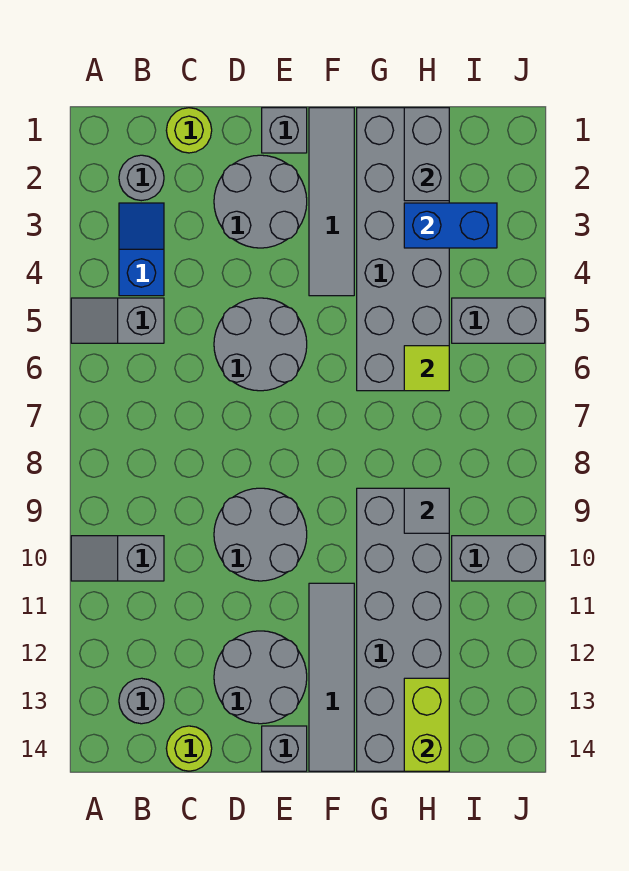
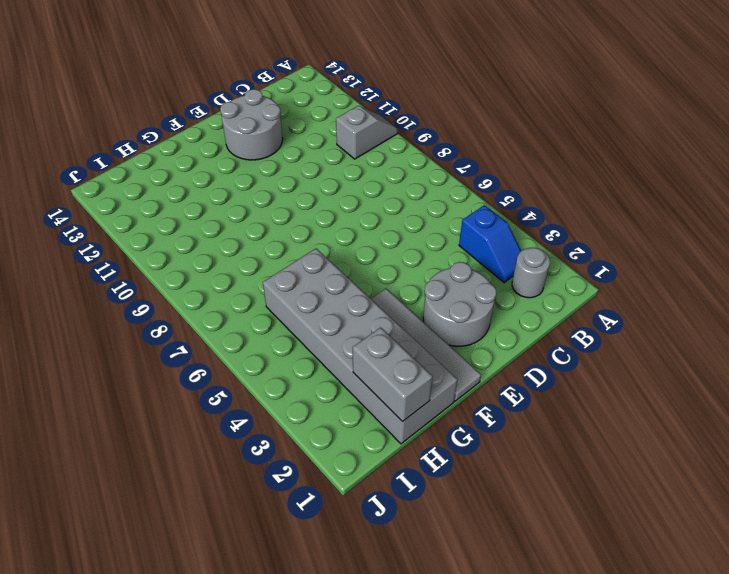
none -> grey 1x2 slope [71,298,164,343]
none -> grey 1x1 round brick [119,678,164,724]
none -> lime 1x1 round brick [166,108,212,153]

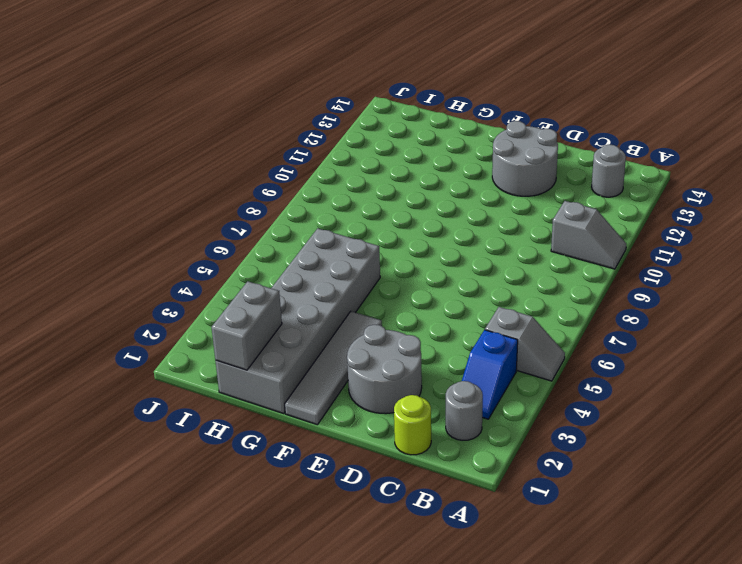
none -> lime 1x1 round brick [166,726,212,771]
none -> grey 2x2 round brick [214,298,307,391]
none -> grey 2x2 round brick [214,488,307,581]

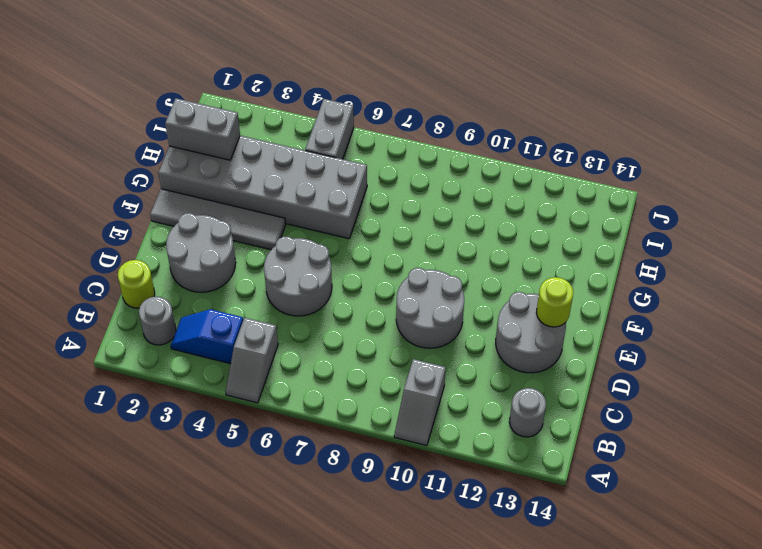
lime 1x1 round brick [537,277,573,327] -> lime 1x1 round brick moved to [166,726,212,771]
none -> grey 1x1 brick [262,108,307,153]
none -> grey 1x1 brick [262,726,307,771]
none -> grey 1x4 tile [309,583,354,771]

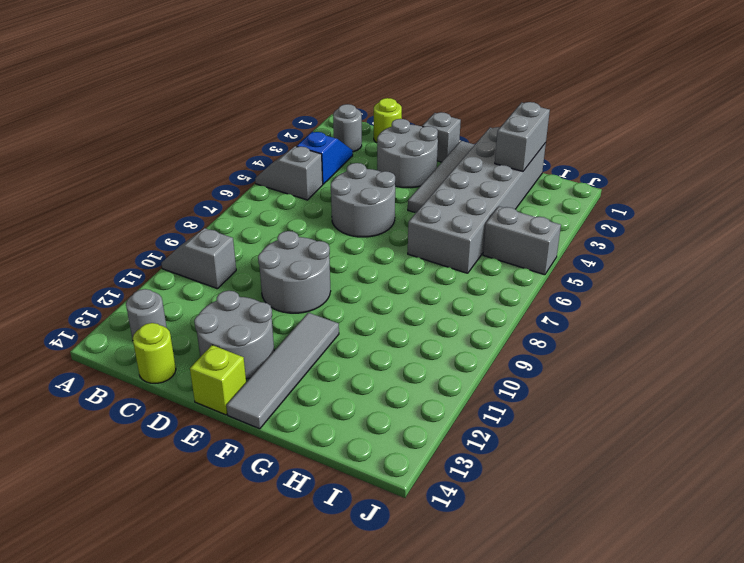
lime 1x1 brick [190,345,246,415] -> grey 1x1 brick [262,726,307,771]
none -> grey 2x6 brick [357,488,449,771]
none -> grey 1x2 brick [452,536,545,581]
none -> blue 1x2 brick [404,203,497,248]

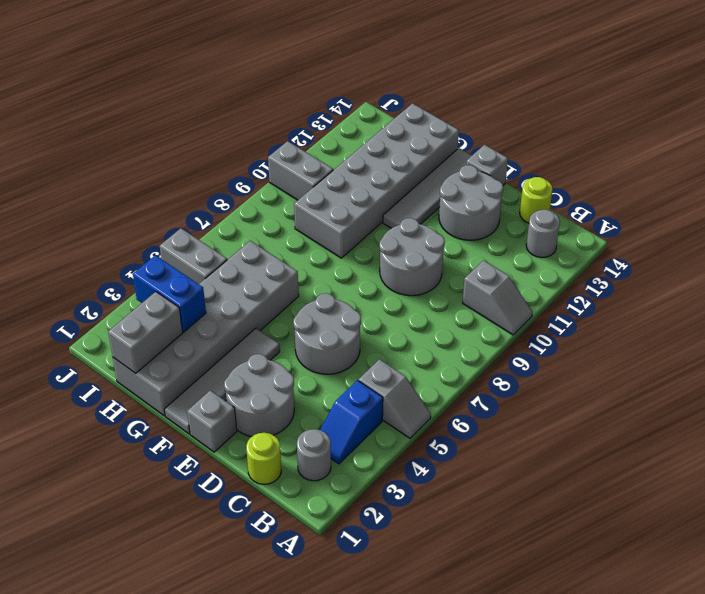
none -> lime 1x1 tile [404,346,449,391]
none -> grey 1x1 tile [404,488,449,533]
none -> lime 1x2 brick [404,678,449,771]

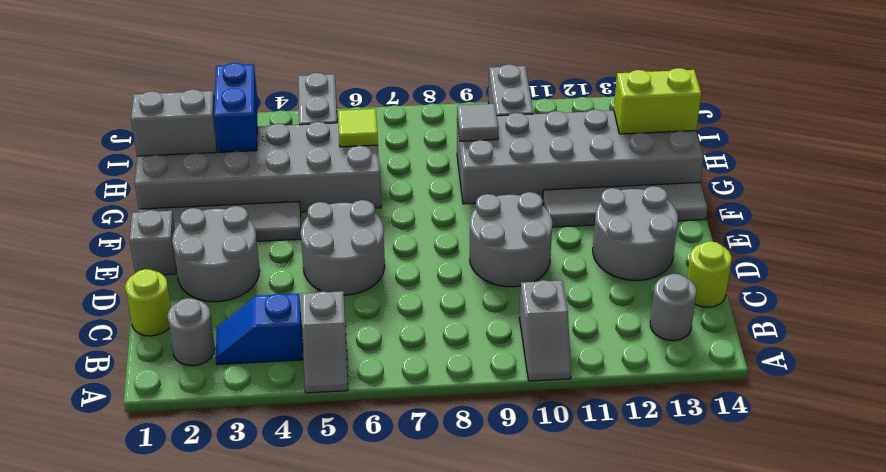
none -> grey 1x1 brick [262,726,307,771]

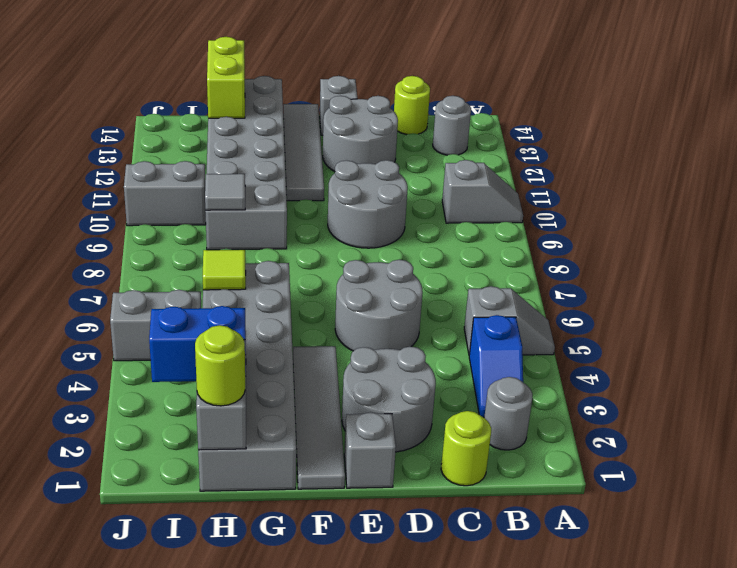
lime 1x1 round brick [195,325,245,406] -> none

